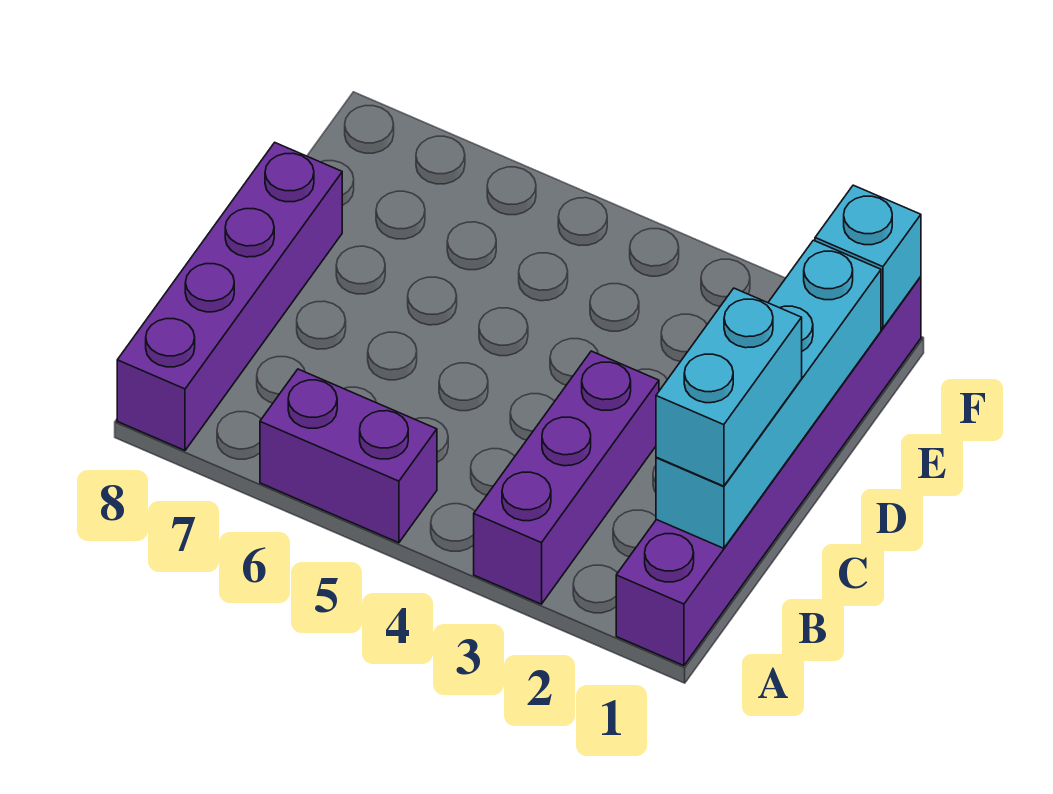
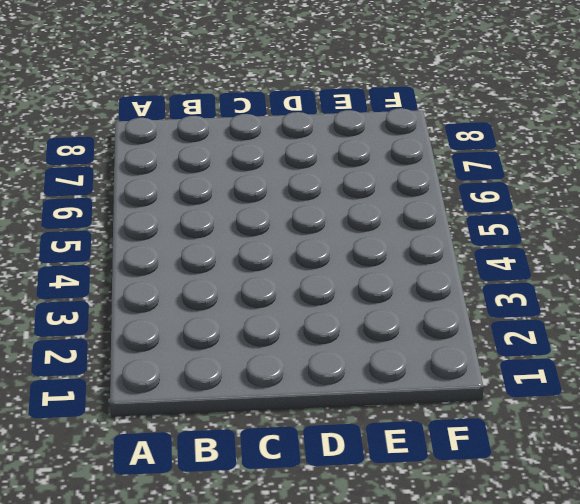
none -> purple 1x6 brick [616,277,921,666]
none -> purple 1x3 brick [474,351,659,604]

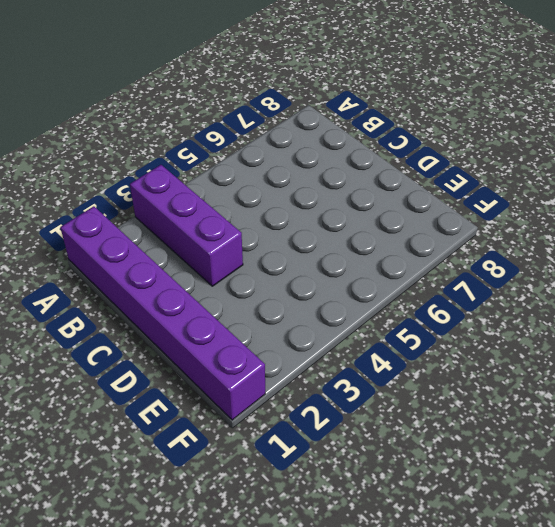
none -> purple 1x2 brick [260,369,437,543]
none -> purple 1x4 brick [117,143,342,450]

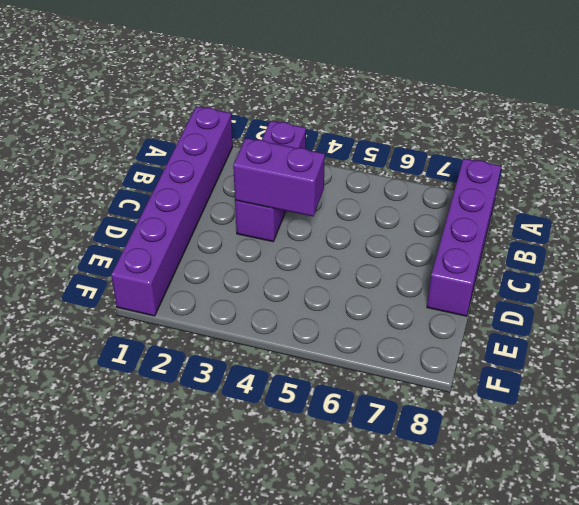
purple 1x2 brick [233,138,325,216] -> purple 1x2 brick moved to [260,369,437,543]
none -> cyan 1x4 brick [656,240,881,548]
none -> cyan 1x1 brick [815,185,921,328]

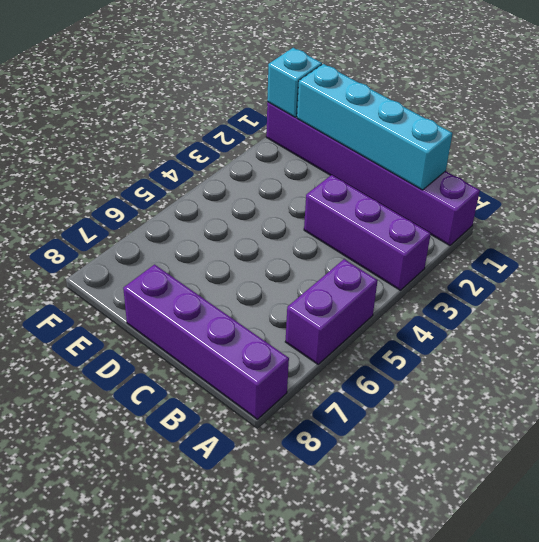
none -> cyan 1x2 brick [656,288,802,486]

